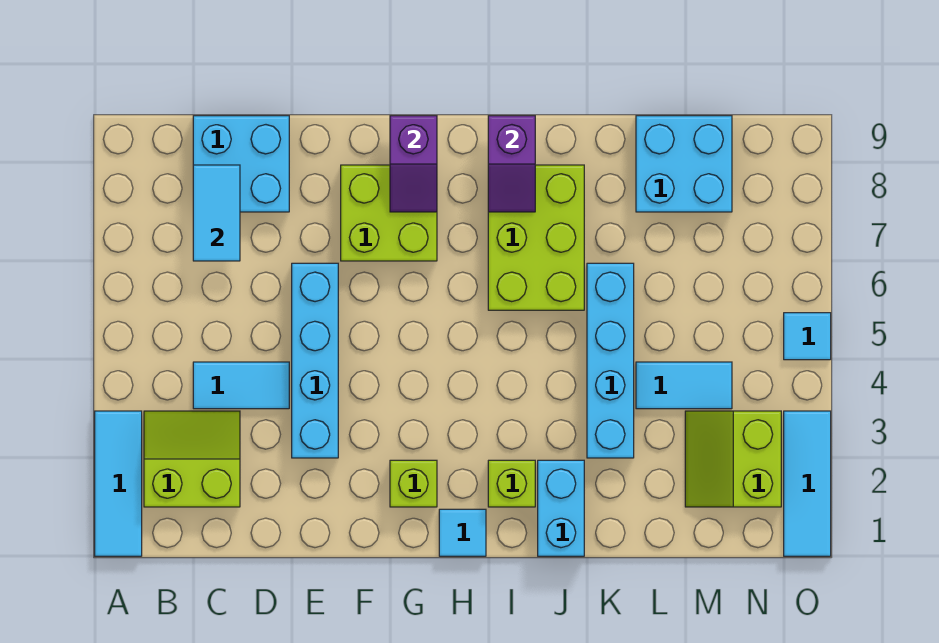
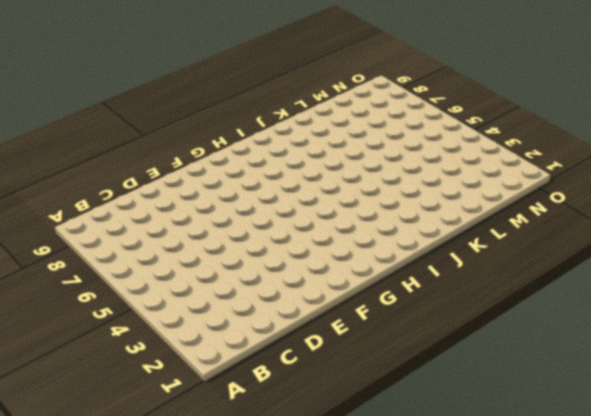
none -> cyan 1x3 tile [95,411,142,556]
none -> lime 2x2 slope [144,411,240,507]
none -> cyan 1x2 tile [193,362,289,409]

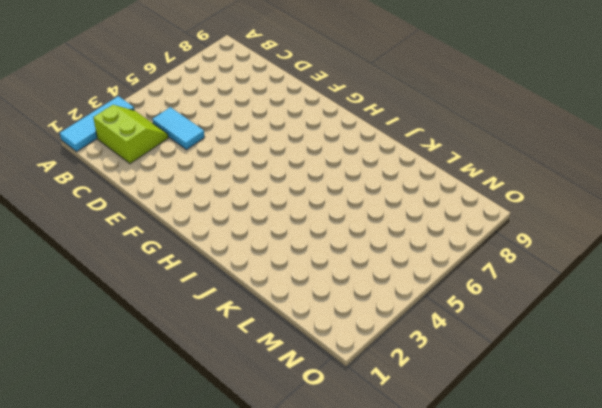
none -> cyan 2x2 brick [193,116,289,212]
none -> cyan 1x4 brick [292,263,338,458]
none -> lime 2x2 brick [341,165,437,261]

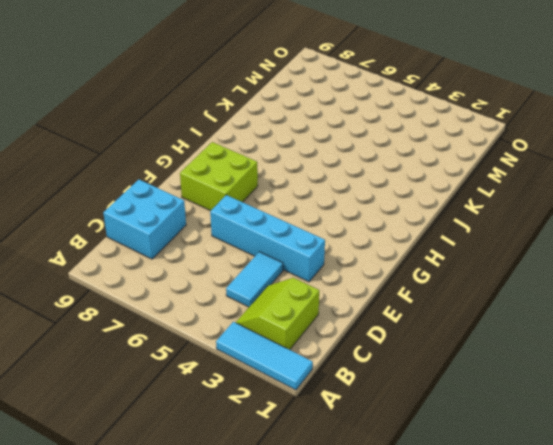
none -> lime 1x1 brick [390,460,437,507]
none -> cyan 1x1 tile [439,509,486,556]
none -> lime 1x1 brick [488,460,535,507]

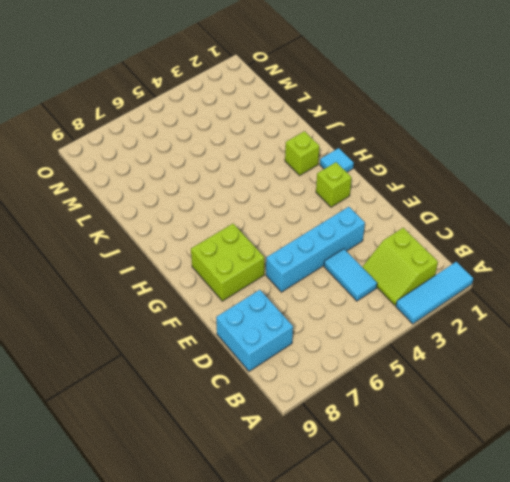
none -> lime 2x3 brick [488,165,584,310]
none -> cyan 1x2 brick [538,460,584,556]
none -> cyan 1x4 brick [587,263,634,458]

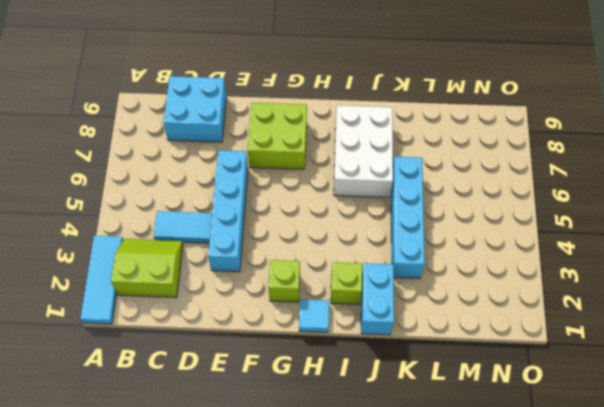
white 2x3 brick [334,105,393,198] -> lime 2x3 brick [488,165,584,310]
none -> cyan 1x2 tile [636,362,732,409]
none -> cyan 2x2 brick [636,116,732,212]
none -> lime 2x2 slope [685,411,781,507]

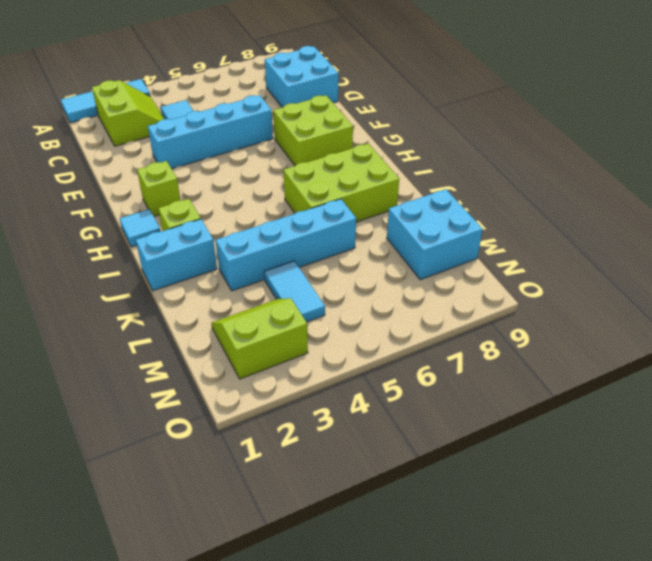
none -> cyan 1x3 tile [784,411,831,556]
none -> cyan 1x1 tile [784,313,831,360]
none -> cyan 1x2 tile [193,165,240,261]

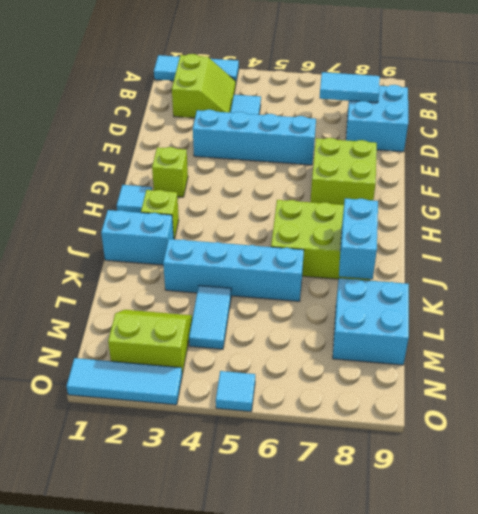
cyan 1x2 brick [339,198,378,279] -> none
none -> purple 1x2 slope [390,116,437,212]
none -> purple 1x2 slope [488,116,535,212]

